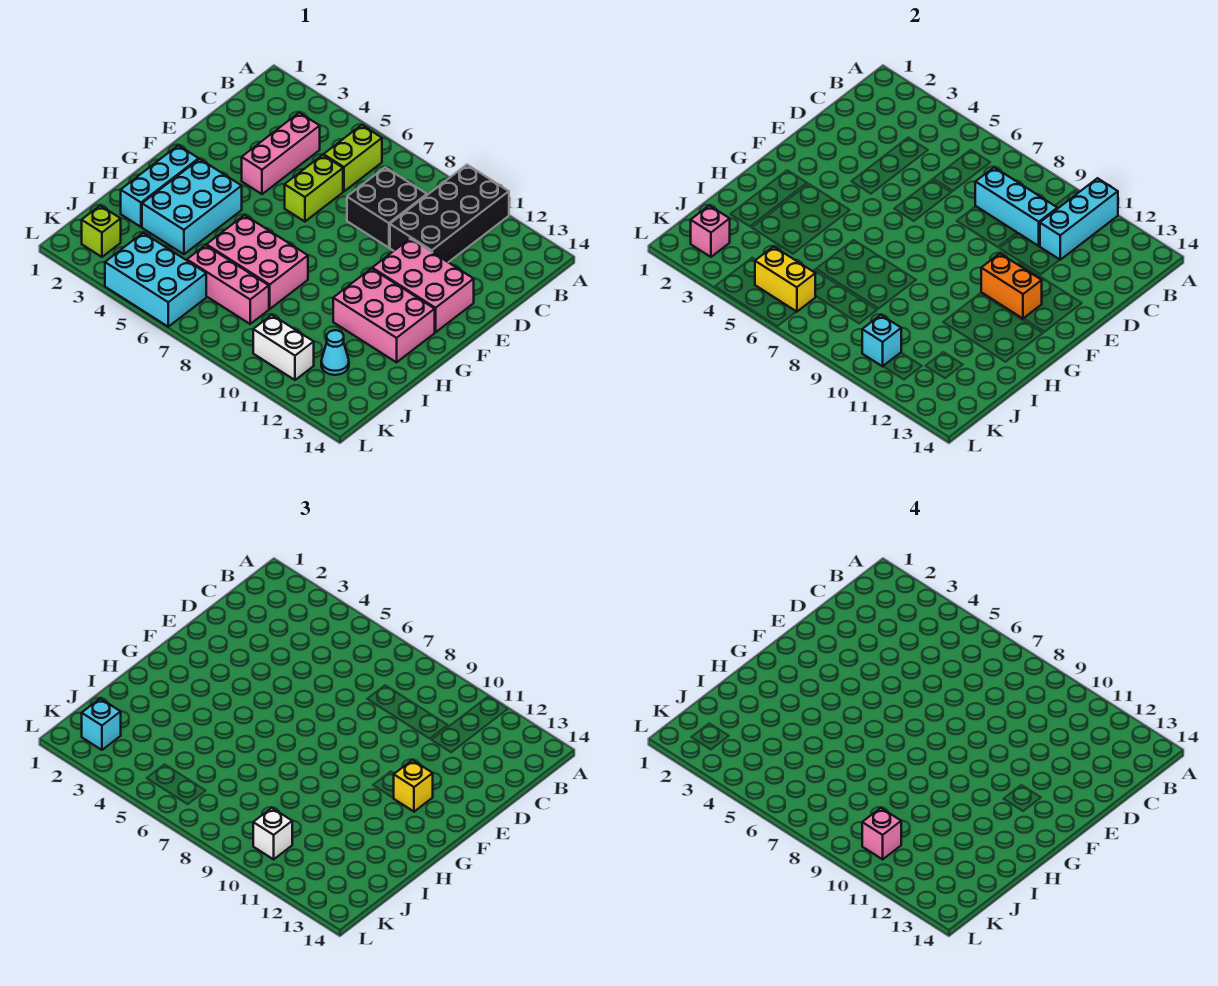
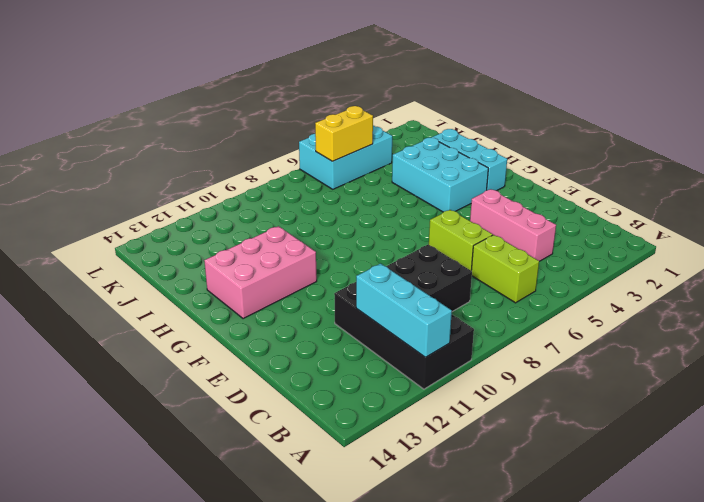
none -> pink 2x3 brick [372,238,474,332]
none -> pink 2x3 brick [206,215,308,309]
none -> pink 1x3 brick [187,245,269,324]

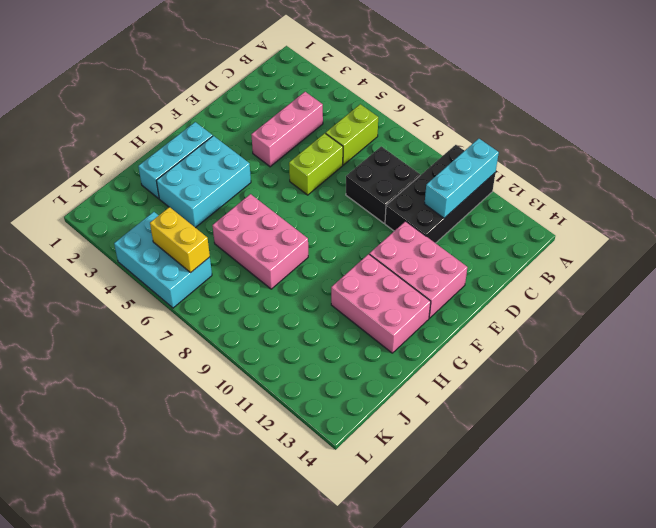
none -> pink 1x3 brick [187,245,269,324]
none -> cyan 1x1 cone [321,330,349,375]
none -> lime 1x1 brick [82,206,121,257]

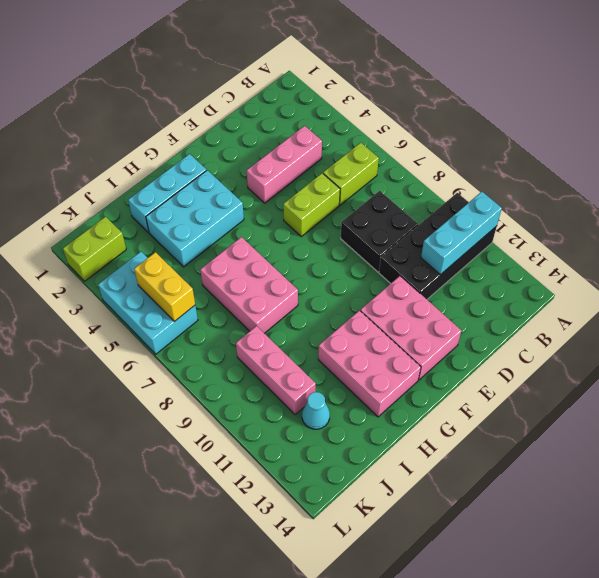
pink 1x3 brick [236,326,316,415] -> pink 1x3 brick moved to [187,245,269,324]
lime 1x2 brick [63,217,126,281] -> lime 1x1 brick [82,206,121,257]
none -> white 1x2 brick [253,315,314,380]
none -> cyan 1x3 brick [975,167,1057,246]
none -> orange 1x2 brick [981,254,1042,319]

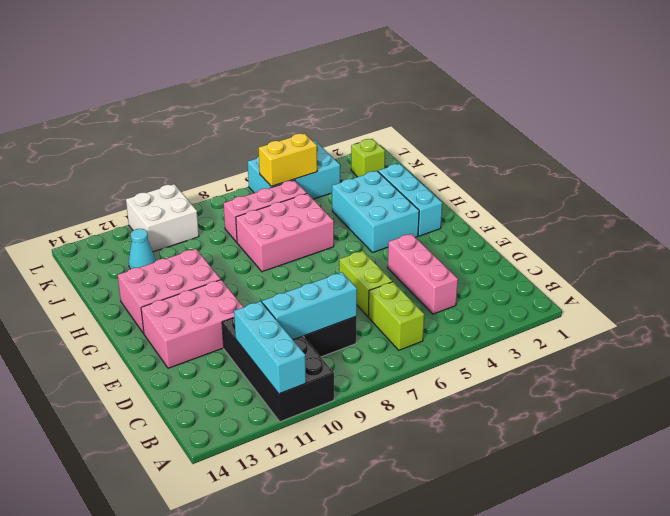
white 2x2 brick [126,184,199,252] -> white 1x2 brick [253,315,314,380]
none -> orange 1x2 brick [981,254,1042,319]
none -> pink 1x1 brick [691,206,730,257]
none -> cyan 1x1 brick [862,315,901,366]

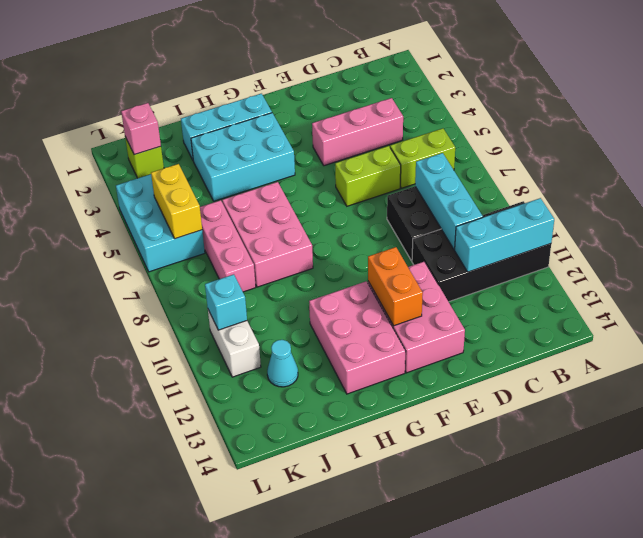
none -> yellow 1x1 brick [394,760,433,812]
none -> cyan 1x1 brick [82,699,121,750]
none -> white 1x1 brick [253,808,292,859]

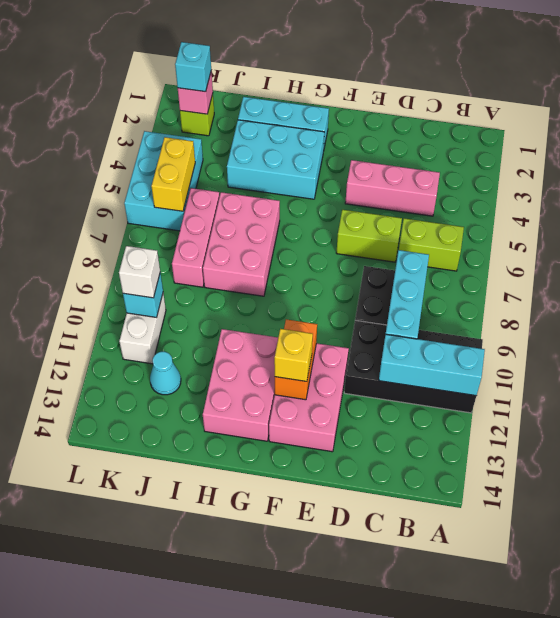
none -> pink 1x1 brick [862,808,901,859]

